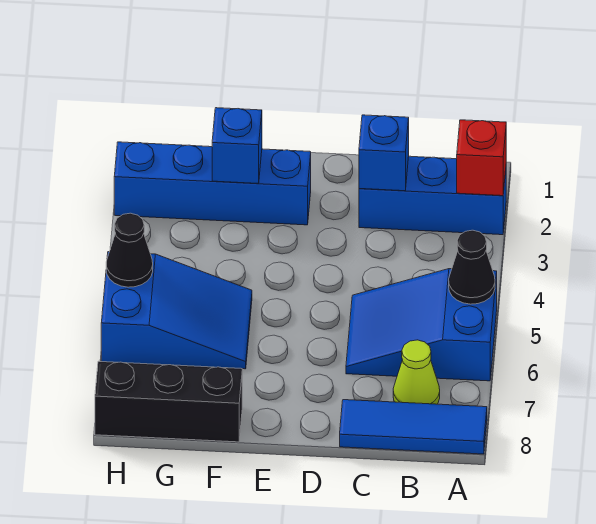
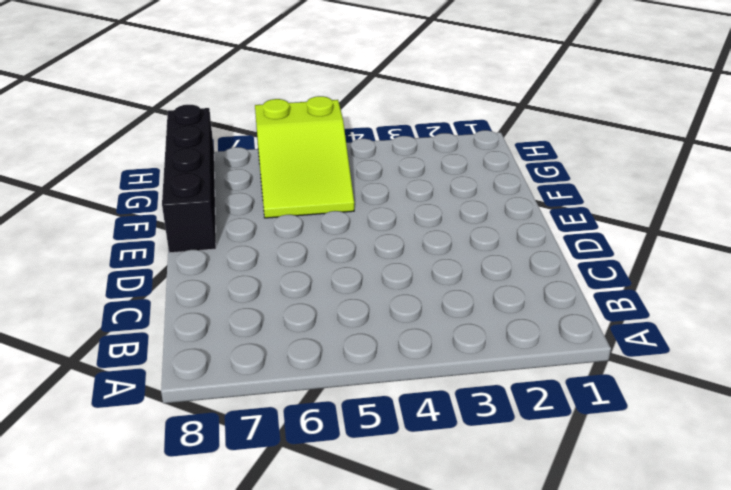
black 1x4 brick [162,105,216,253] -> black 1x3 brick [95,361,242,442]
lime 2x3 slope [255,96,354,218] -> blue 2x3 slope [101,252,252,369]
none -> blue 1x3 brick [359,156,506,235]
none -> blue 2x3 slope [346,269,497,381]
none -> blue 1x3 tile [340,400,487,454]

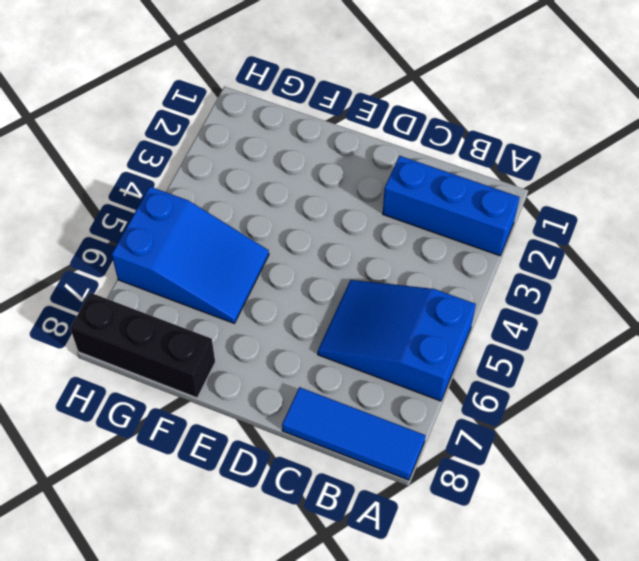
none -> lime 1x1 cone [393,340,440,404]
none -> blue 1x4 brick [114,142,311,225]
none -> red 1x1 brick [457,120,506,196]

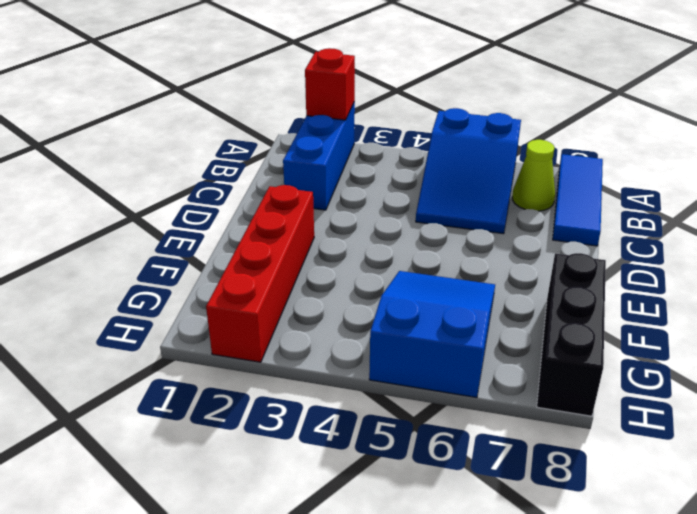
red 1x4 brick [206,185,314,362] -> blue 1x4 brick [114,142,311,225]
none -> black 1x1 cone [449,230,495,304]
none -> blue 1x1 brick [359,115,409,191]
none -> blue 1x1 brick [212,108,262,183]

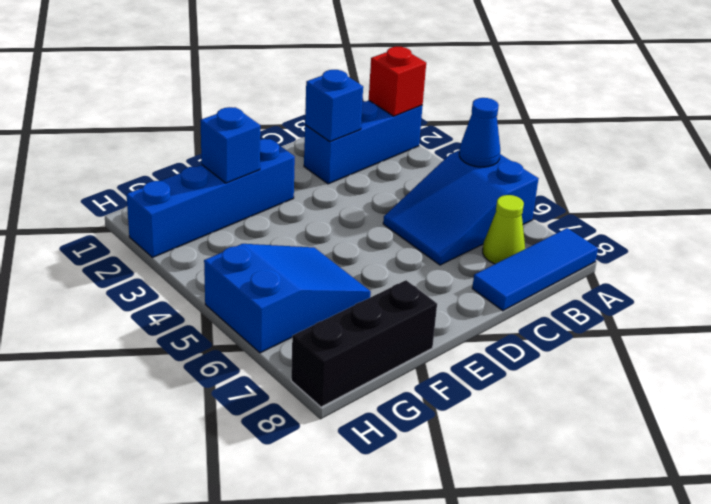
blue 1x1 cone [459,98,500,167] -> black 1x1 cone [449,230,495,304]
none -> black 1x1 cone [106,213,153,287]

